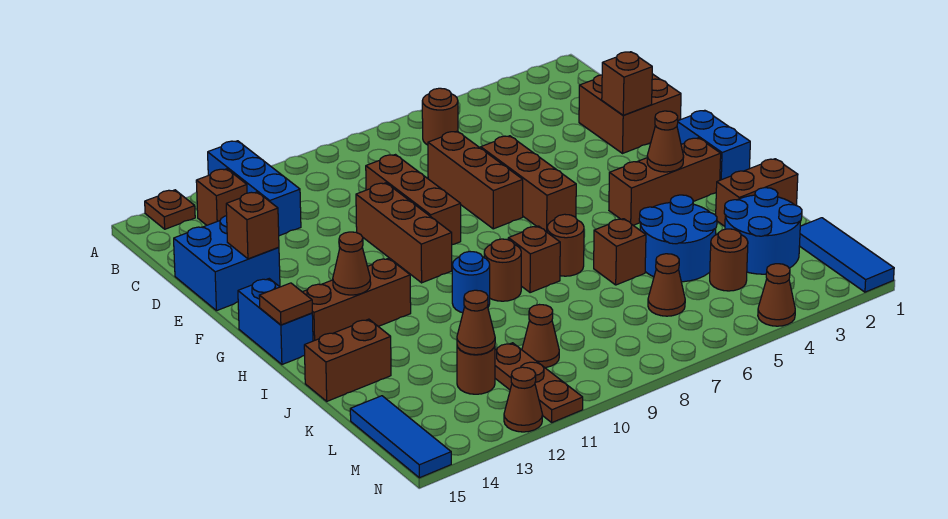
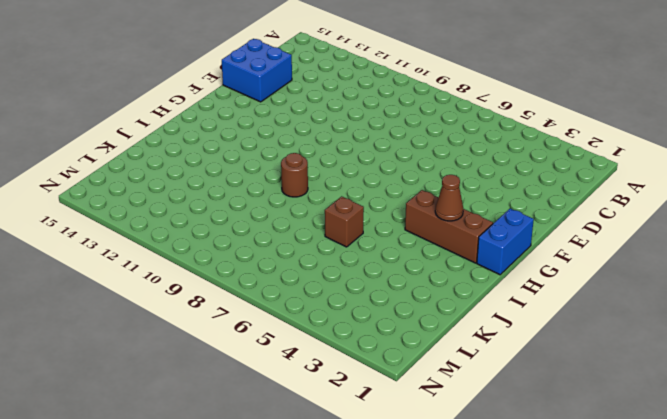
none -> blue 1x3 brick [208,141,301,236]
none -> brown 1x1 plate [145,190,195,229]
none -> brown 1x1 round brick [422,88,458,145]
none -> brown 1x1 brick [196,169,247,225]

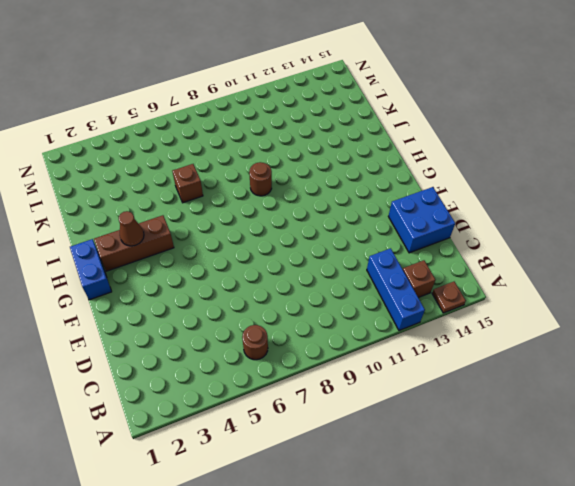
none -> brown 2x2 brick [579,74,681,153]
none -> brown 1x3 brick [428,131,523,229]
none -> brown 1x3 brick [366,155,461,245]
none -> brown 1x3 brick [481,136,576,232]

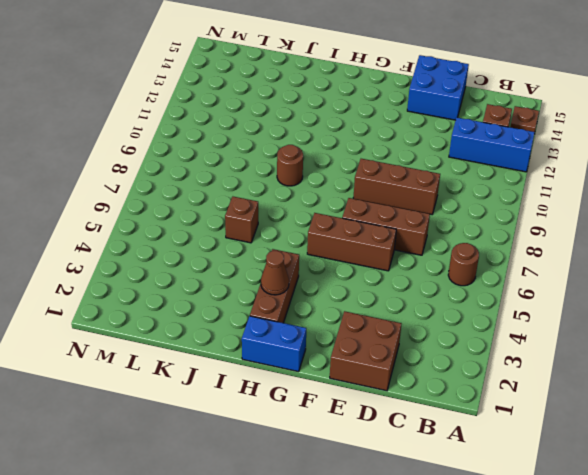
none -> brown 1x3 brick [356,183,452,283]
none -> blue 1x2 brick [238,279,313,364]
none -> brown 1x3 brick [303,258,411,341]
none -> brown 1x1 round brick [547,214,584,276]

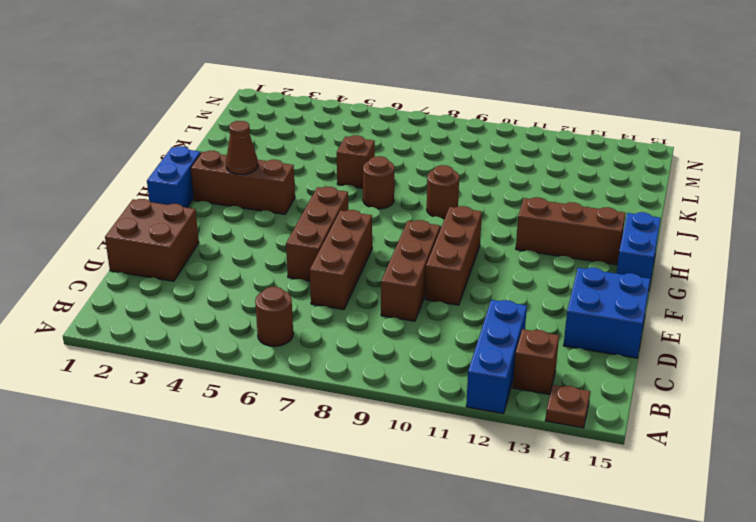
none -> brown 1x1 brick [508,226,560,293]
none -> blue 1x1 round brick [452,252,490,313]
none -> brown 1x2 brick [716,159,798,226]
none -> blue 2x2 round brick [639,195,717,282]

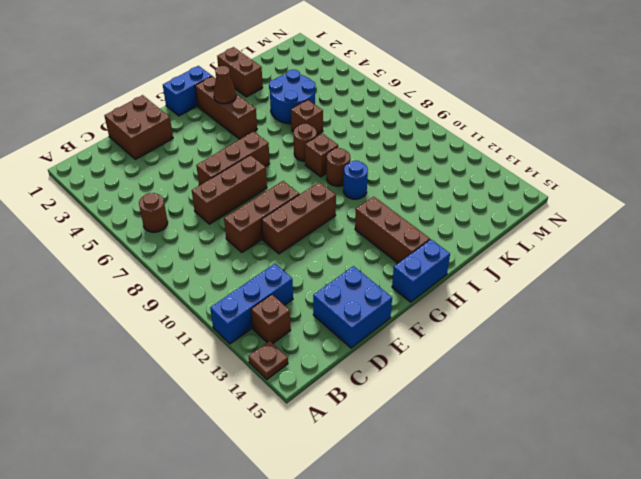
none -> brown 1x2 brick [304,319,391,401]
none -> blue 2x2 round brick [724,188,802,274]
none -> blue 1x3 tile [800,218,894,292]
none -> brown 1x1 round brick [710,229,748,291]

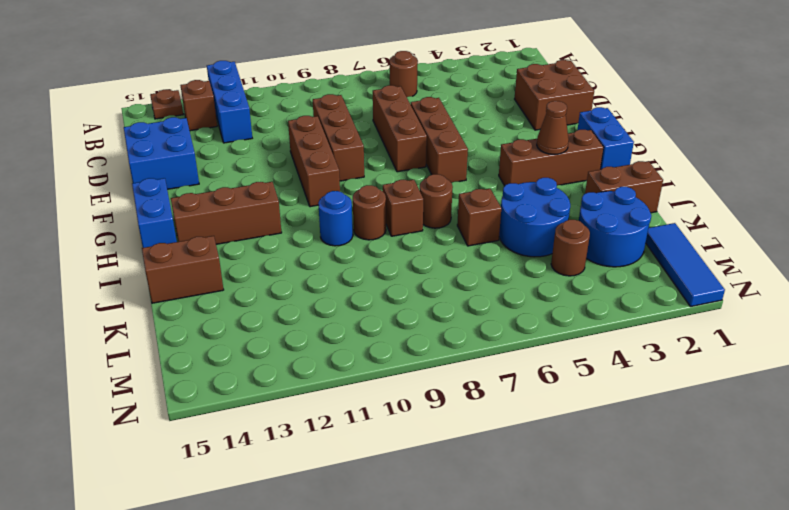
none -> brown 1x1 cone [648,254,685,316]
none -> brown 1x1 cone [522,305,559,368]
none -> brown 1x3 plate [495,343,583,422]
none -> brown 1x1 round brick [457,346,495,394]

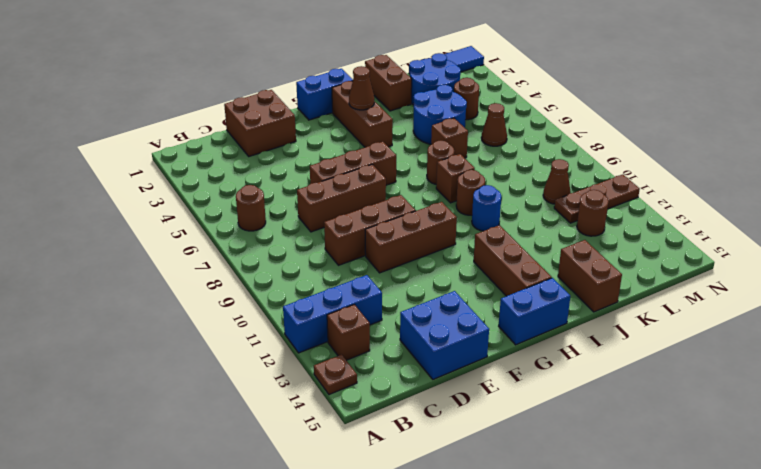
none -> blue 1x3 tile [350,396,451,478]
none -> brown 1x1 cone [758,264,795,326]
none -> brown 1x1 cone [504,367,543,432]
none -> brown 1x1 brick [602,52,652,115]

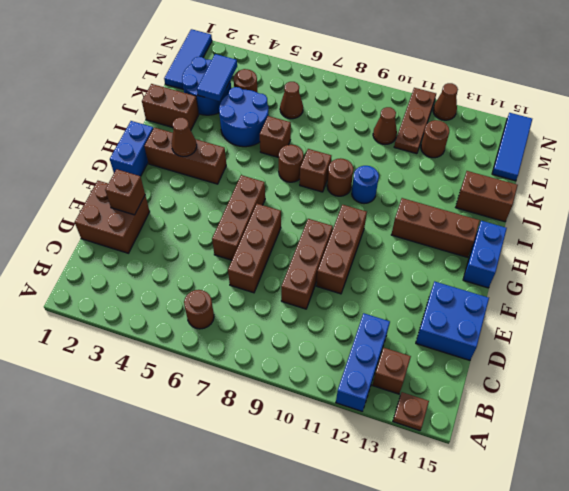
blue 1x2 tile [197,54,237,101] -> none
none -> brown 1x1 cone [758,264,795,326]
none -> brown 1x1 brick [226,192,279,259]
none -> brown 1x1 cone [333,232,371,295]
none -> brown 1x1 tile [259,283,312,325]

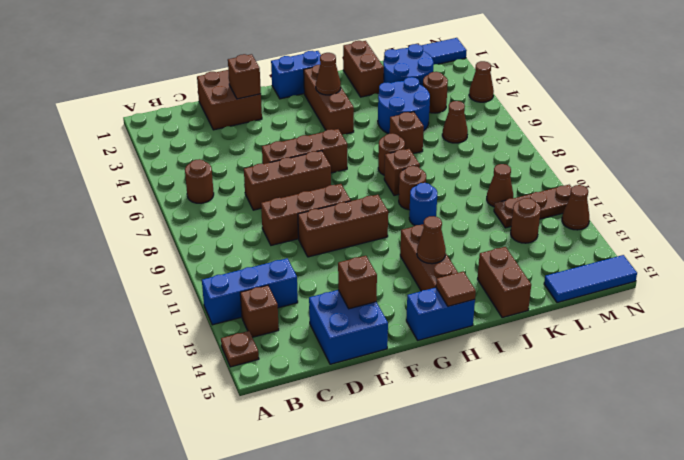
none -> brown 1x1 cone [457,290,495,355]

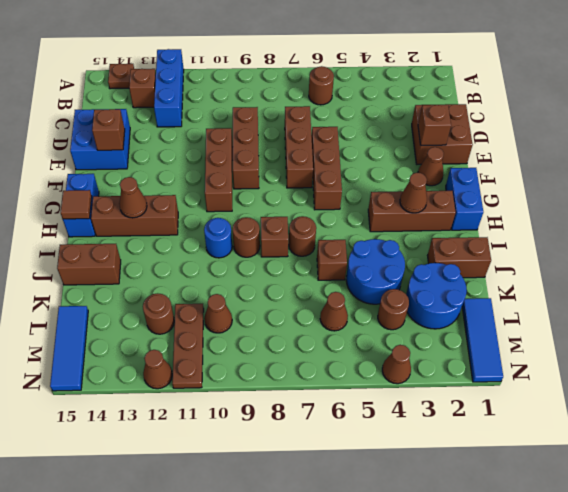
brown 1x1 cone [418,147,444,186] -> brown 1x1 cone moved to [457,290,495,355]

